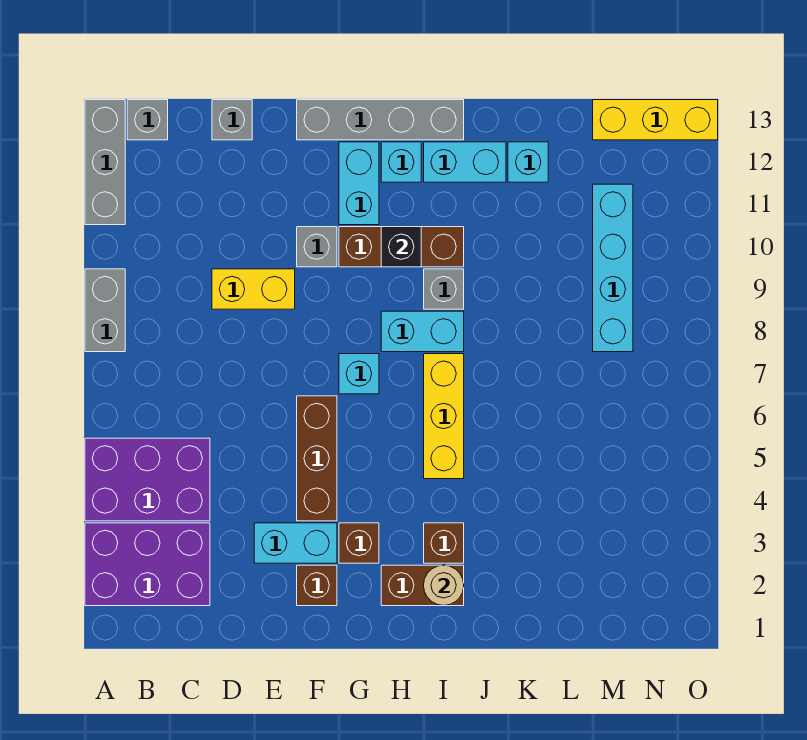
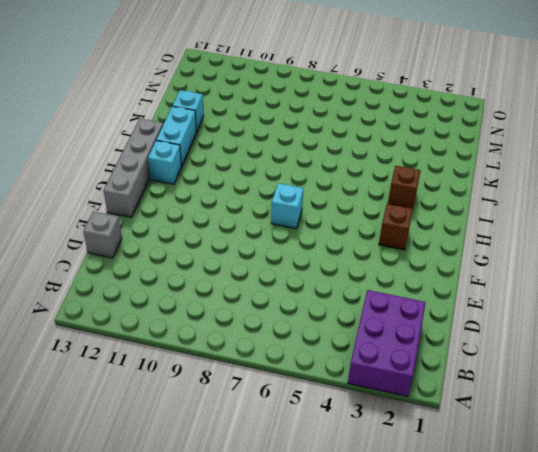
none -> purple 2x3 brick [85,438,210,521]
none -> grey 1x2 brick [85,269,125,352]
none -> grey 1x3 brick [85,100,125,225]

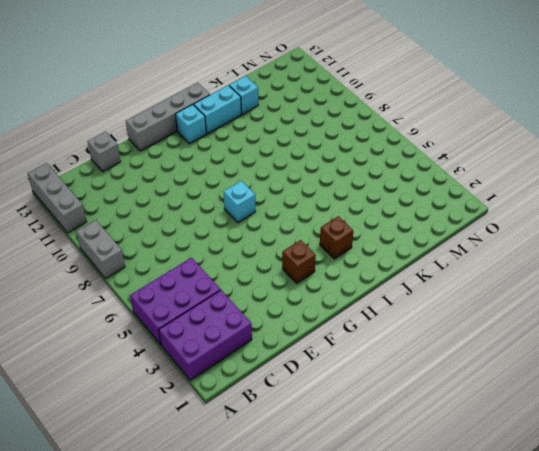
none -> grey 1x1 brick [127,100,168,140]
none -> yellow 1x2 brick [212,269,295,309]
none -> cyan 1x2 brick [254,523,337,563]

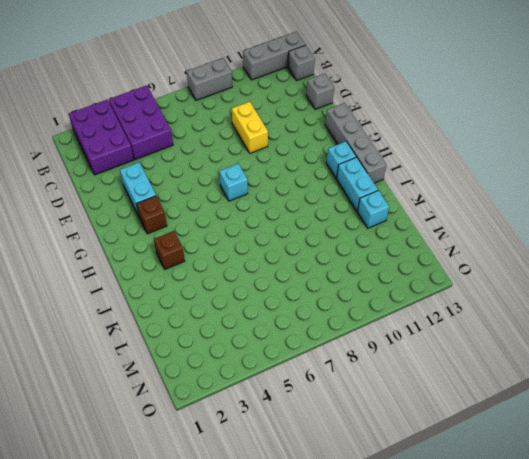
none -> brown 1x1 brick [297,565,337,606]
none -> brown 1x3 brick [297,396,337,521]
none -> grey 1x1 brick [297,227,337,267]

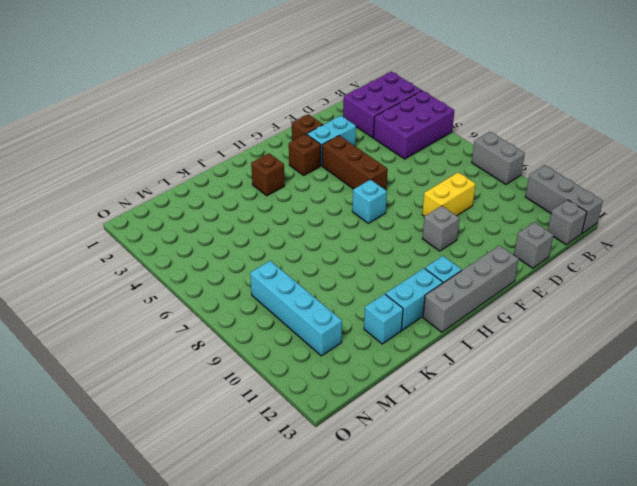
none -> brown 1x3 brick [339,227,464,267]
none -> cyan 1x2 brick [339,142,379,225]
none -> brown 1x2 brick [381,565,464,606]

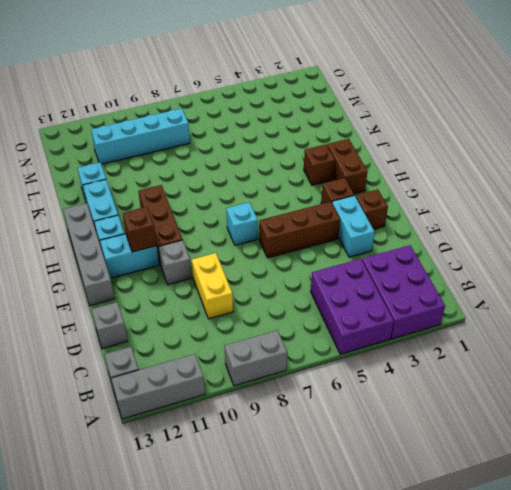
brown 1x1 brick [122,207,157,252] -> none
none -> cyan 1x2 brick [381,311,464,352]
none -> yellow 1x3 brick [424,354,464,479]
none -> grey 1x1 brick [424,269,464,309]

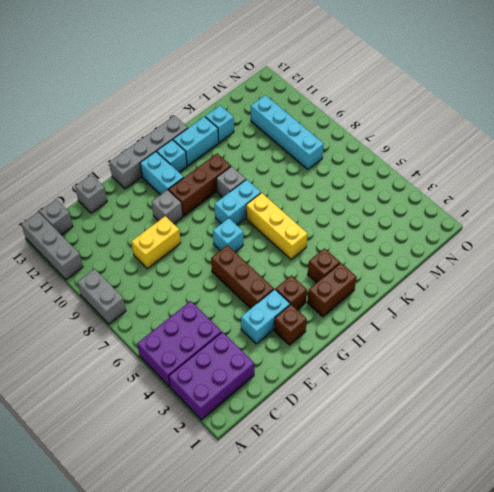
none -> yellow 1x3 brick [593,100,718,140]
none -> black 1x1 brick [381,227,421,267]
none -> tan 1x1 round brick [424,565,464,605]

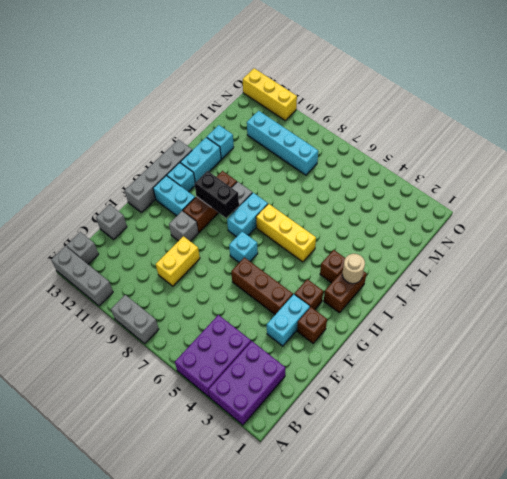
black 1x2 brick [194,171,239,218] -> black 1x1 brick [381,227,421,267]
yellow 1x3 brick [243,68,297,120] -> yellow 1x3 brick turned to [593,100,718,140]

